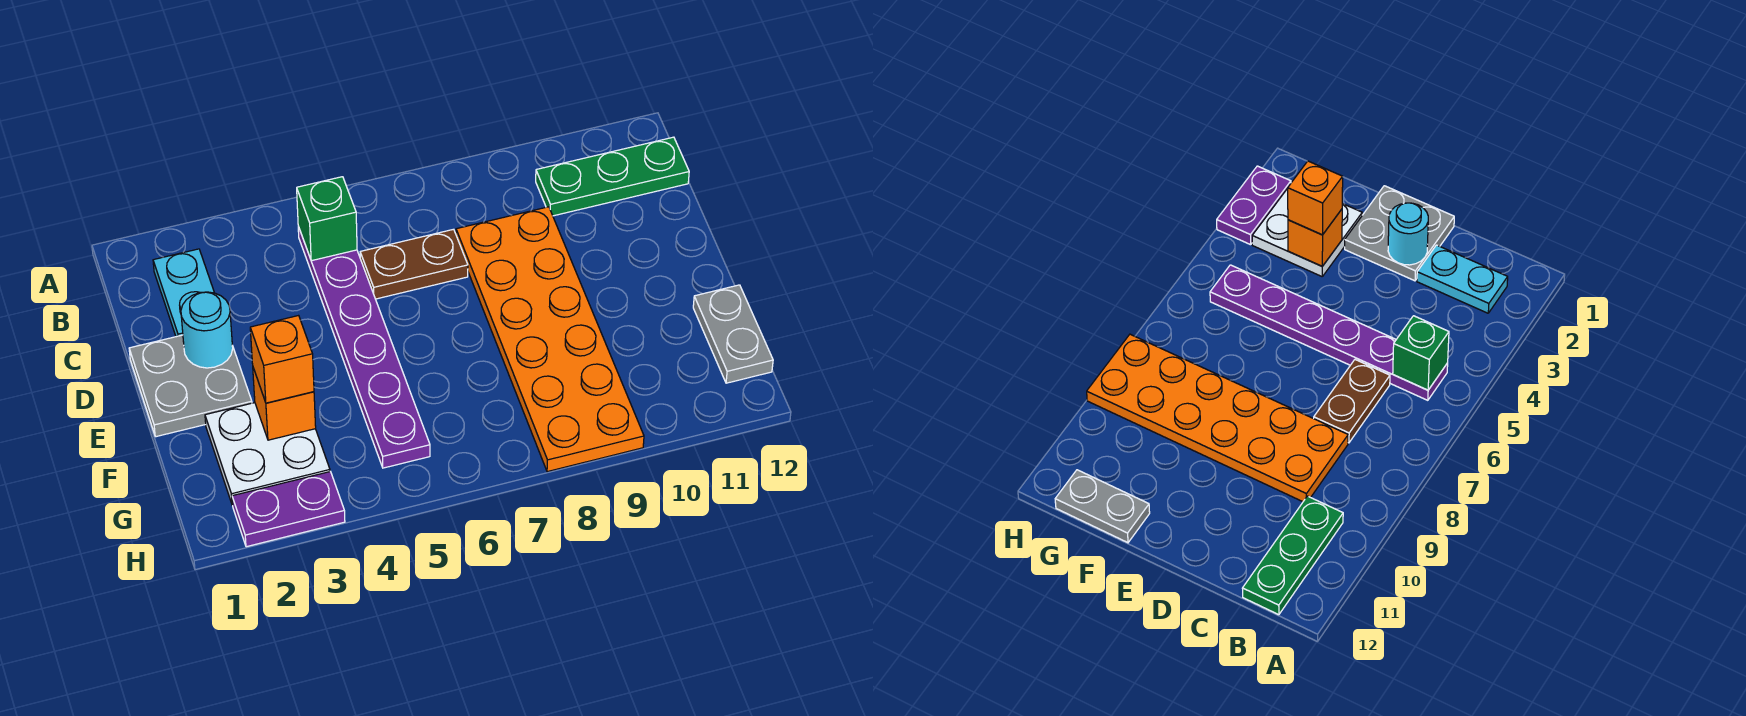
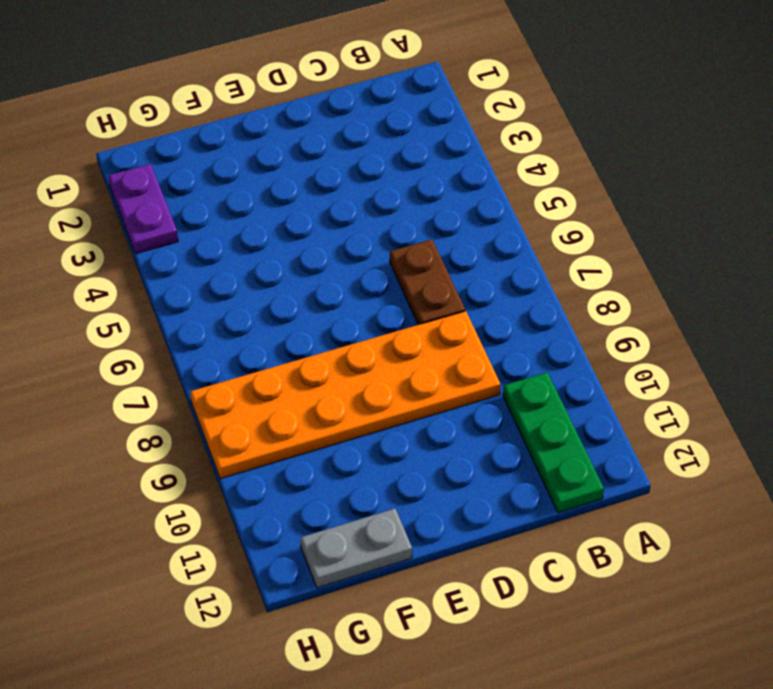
none -> cyan 1x2 plate [153,249,214,337]
none -> purple 1x6 plate [298,227,430,468]
none -> grey 2x2 plate [129,335,252,437]

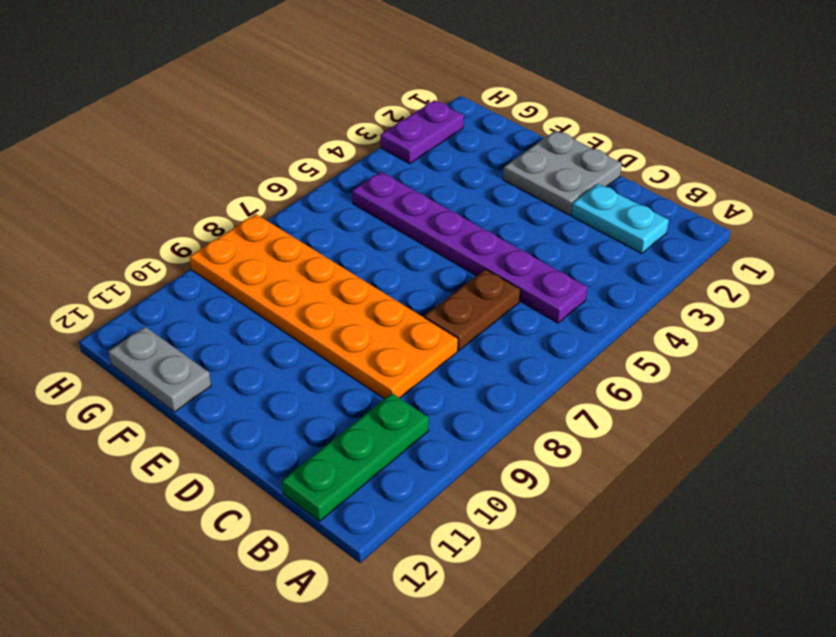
none -> white 2x2 plate [205,403,330,505]
none -> green 1x1 brick [297,177,357,261]
none -> cyan 1x1 round brick [181,292,233,368]

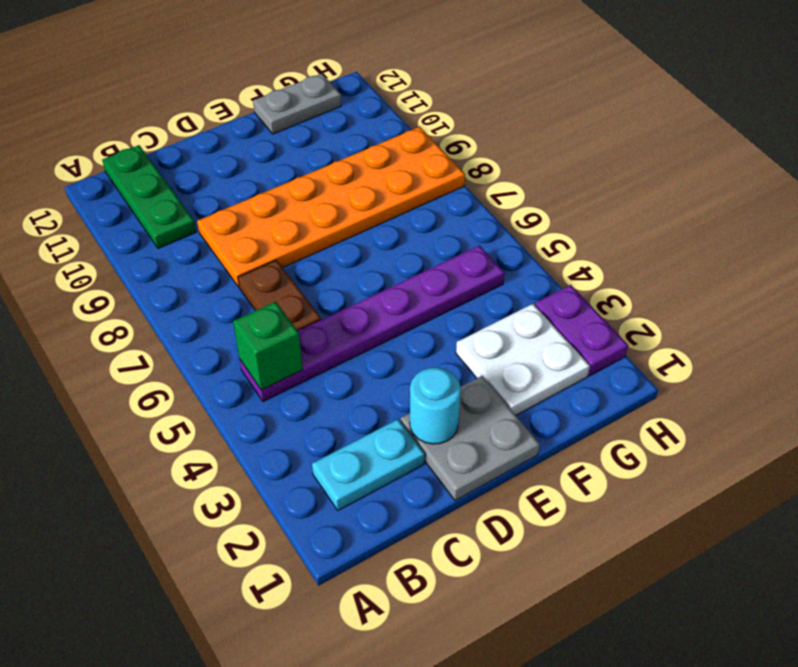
none -> orange 1x1 brick [253,368,316,440]
none -> orange 1x1 brick [250,316,314,403]

